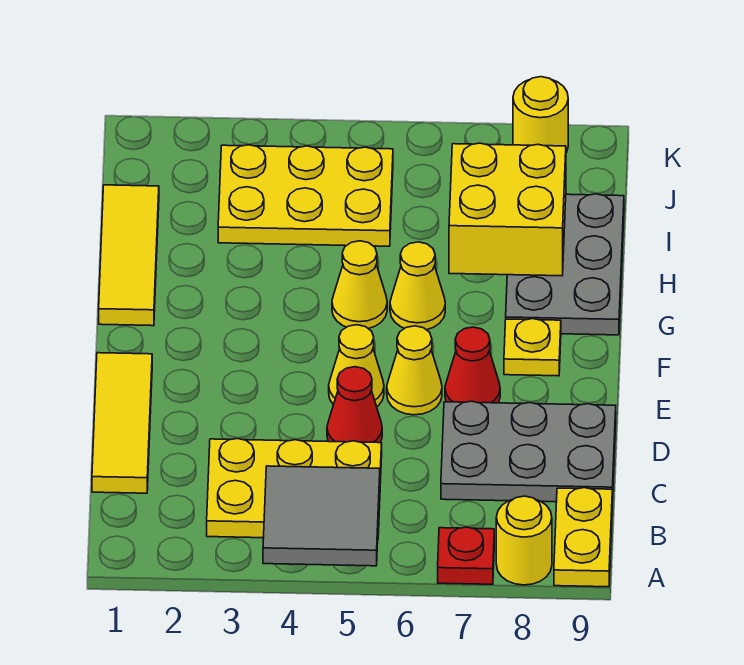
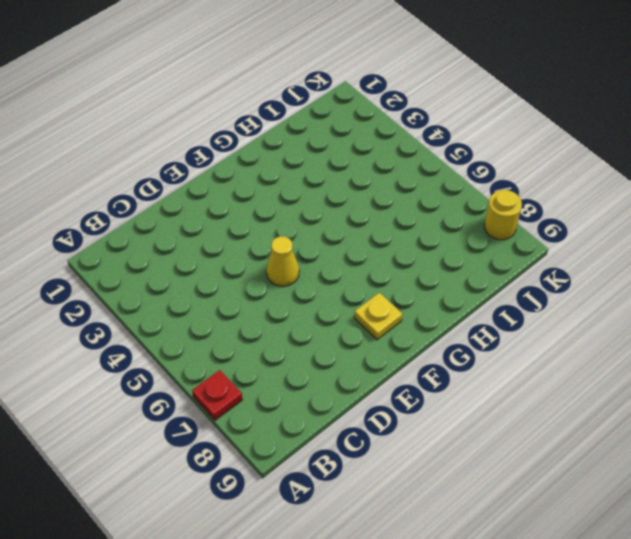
none -> yellow 1x1 round brick [496,496,552,585]
none -> yellow 1x2 plate [554,488,612,587]
none -> yellow 2x3 plate [207,439,382,538]

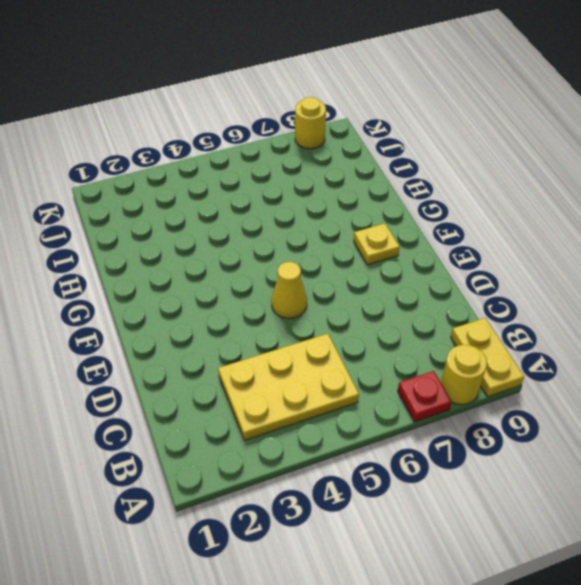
none -> yellow 1x3 tile [92,353,152,493]
none -> grey 2x3 plate [441,401,616,503]
none -> red 1x1 cone [327,367,382,443]

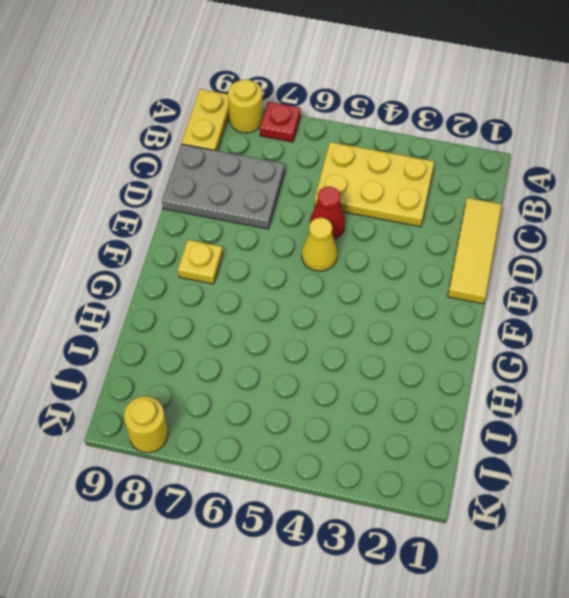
none -> yellow 1x1 cone [387,326,442,415]
none -> red 1x1 cone [445,327,500,403]
none -> yellow 1x3 tile [99,185,159,326]

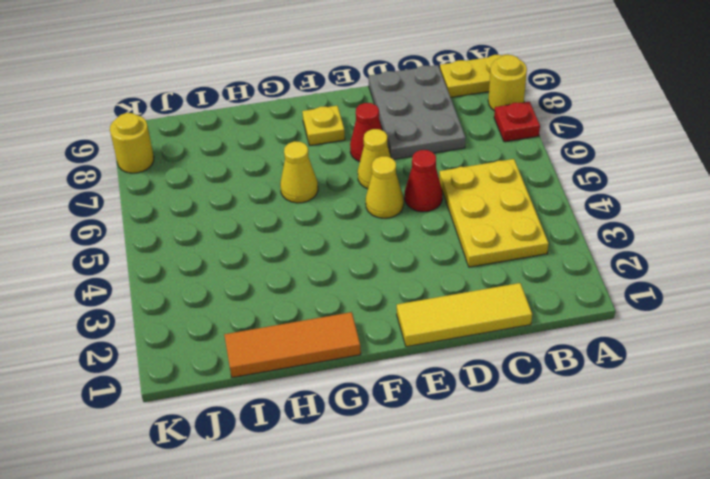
orange 1x3 tile [224,312,361,378] -> yellow 1x3 tile [99,185,159,326]
none -> yellow 1x1 cone [332,241,387,329]
none -> grey 2x3 plate [506,194,624,335]
none -> yellow 2x3 plate [218,145,393,246]

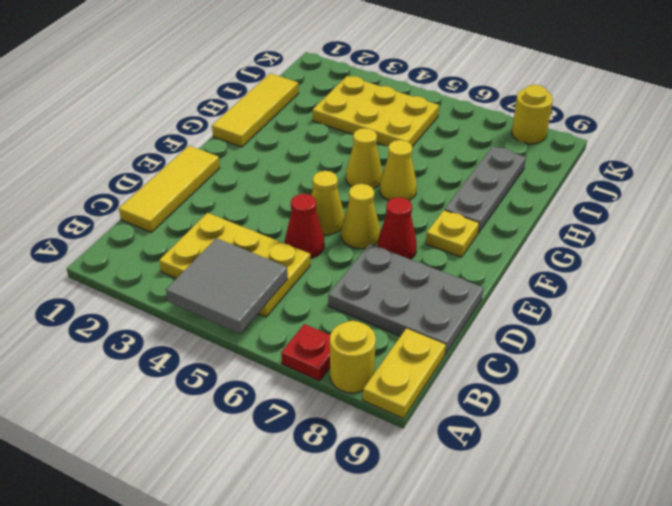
grey 1x3 plate [445,146,526,233] -> grey 2x3 plate [506,194,624,335]
none -> yellow 2x2 brick [449,143,566,276]

